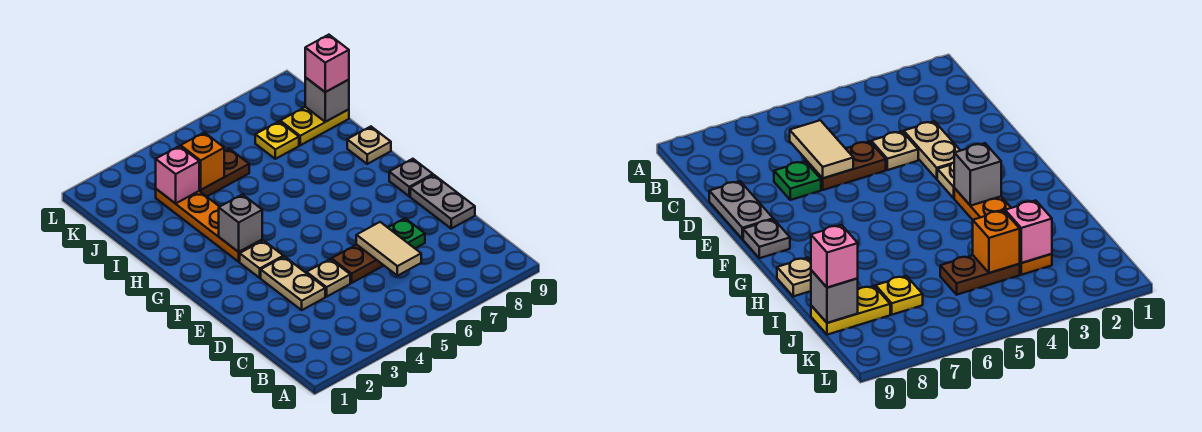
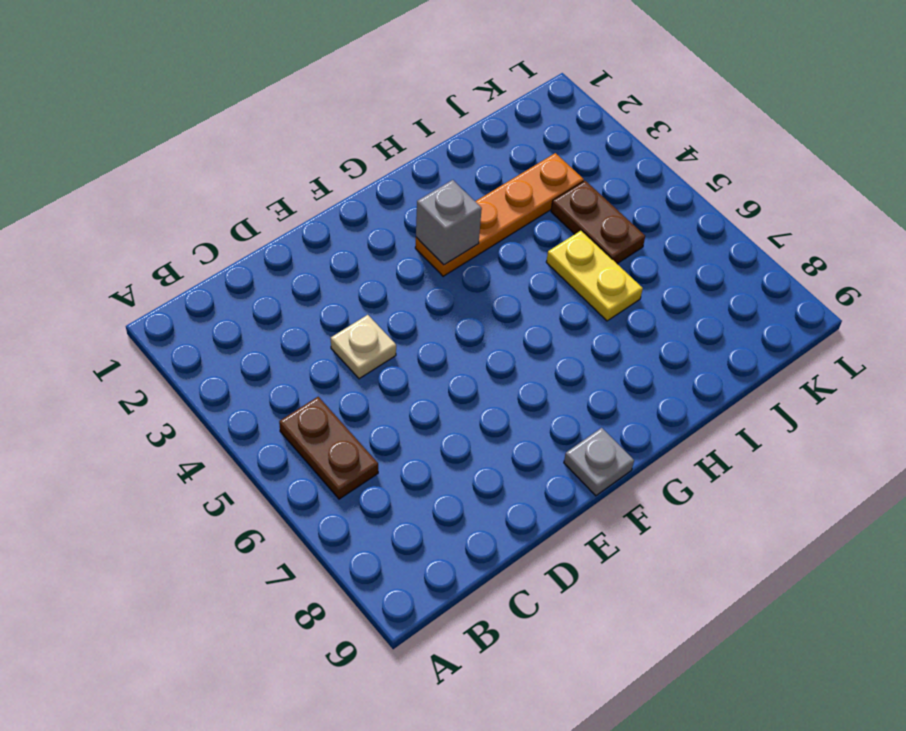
brown 1x2 plate [279,397,378,499] -> brown 1x2 plate moved to [332,245,384,283]
yellow 1x2 plate [546,230,643,321] -> yellow 1x2 plate moved to [280,107,349,145]
none -> tan 1x2 plate [261,256,325,310]
none -> green 1x1 plate [388,218,425,248]
none -> grey 1x2 plate [410,175,475,228]

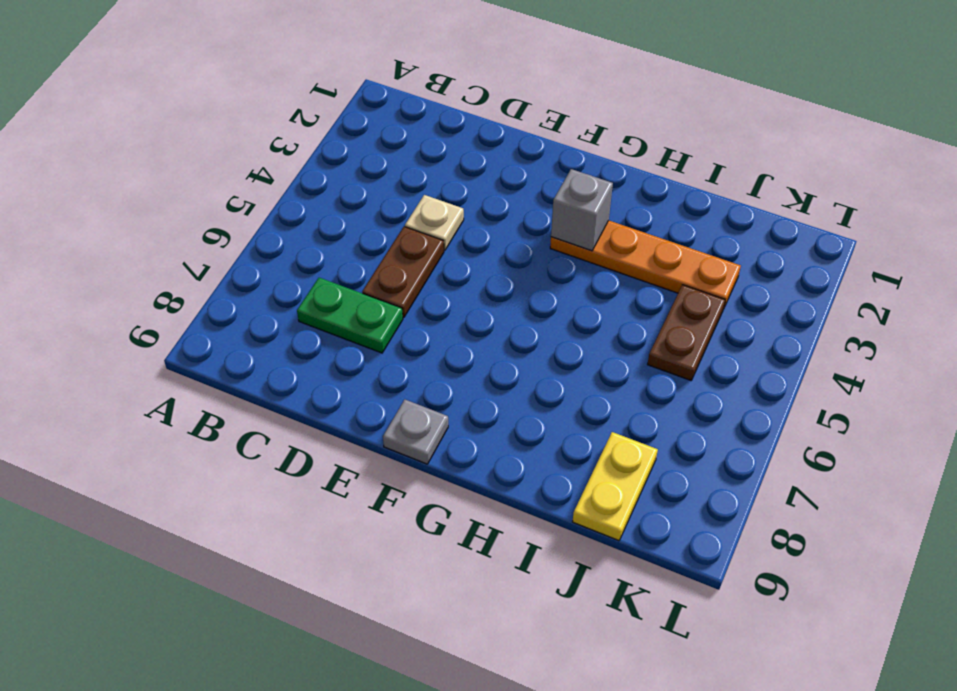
green 1x2 plate [297,278,403,353] -> green 1x1 plate [388,218,425,248]
none -> tan 1x2 plate [261,256,325,310]
none -> grey 1x2 plate [410,175,475,228]
none -> tan 1x1 plate [240,240,283,278]

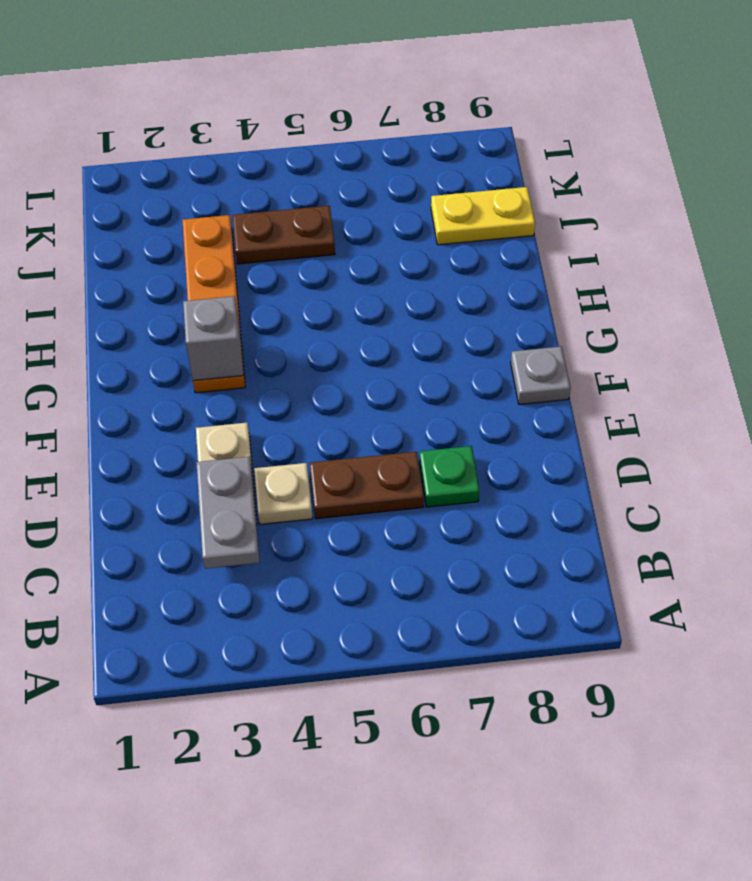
grey 1x2 plate [196,457,259,569] -> grey 1x2 plate moved to [410,175,475,228]
none -> tan 1x1 plate [240,240,283,278]
none -> tan 1x1 plate [347,127,391,164]
none -> yellow 1x1 plate [255,121,299,159]

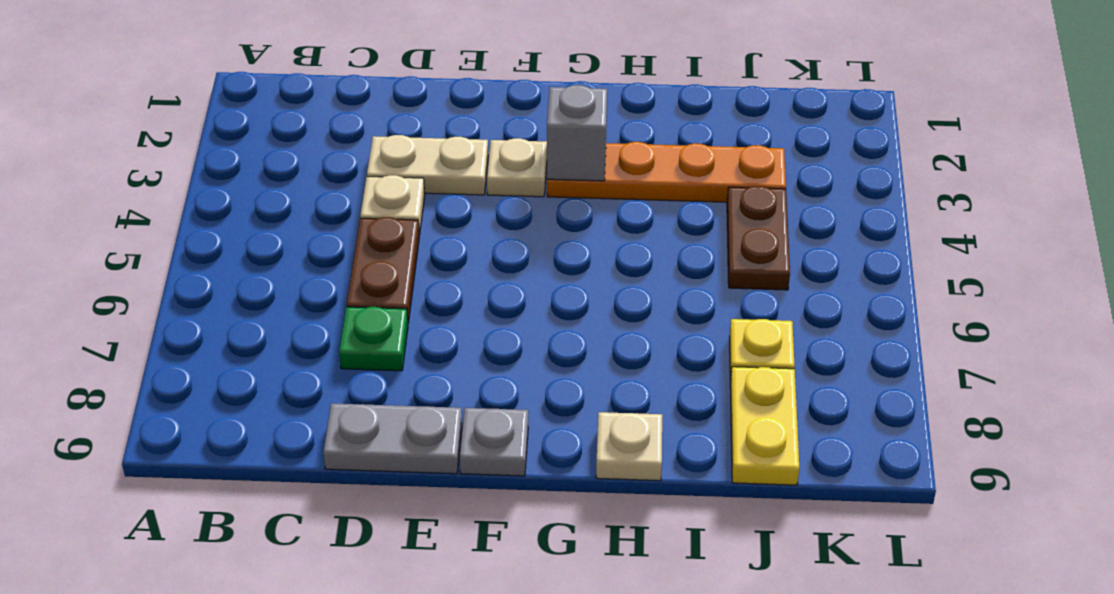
none -> tan 1x2 tile [356,222,421,276]
none -> pink 1x1 brick [156,146,200,204]
none -> orange 1x1 brick [181,132,224,190]

